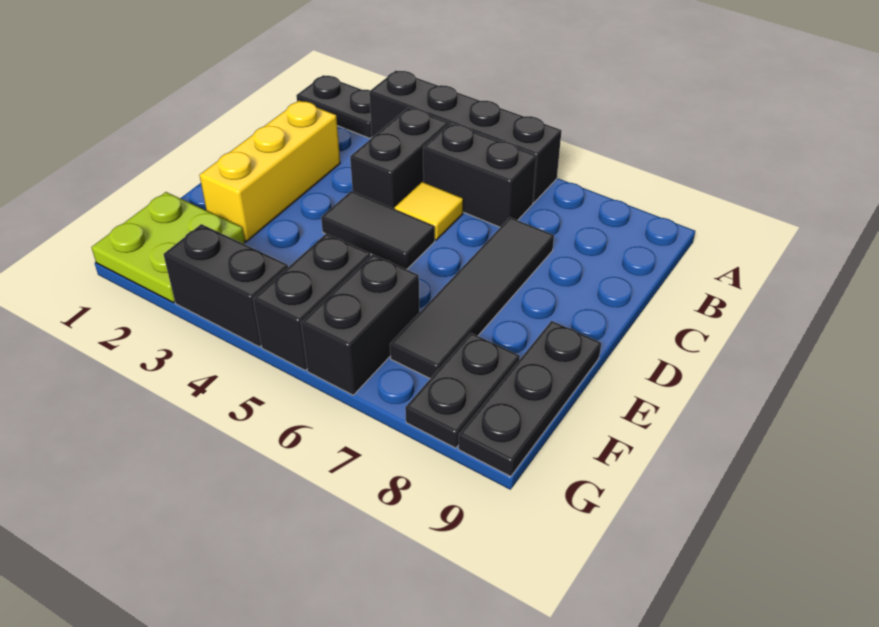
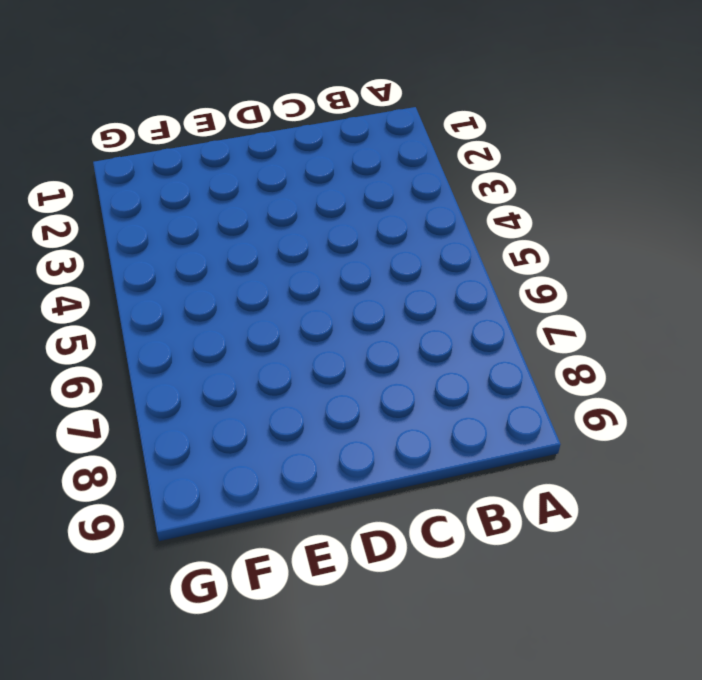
none -> black 1x2 plate [296,75,372,138]
none -> black 1x4 brick [369,71,562,203]
none -> black 1x2 brick [350,108,448,209]

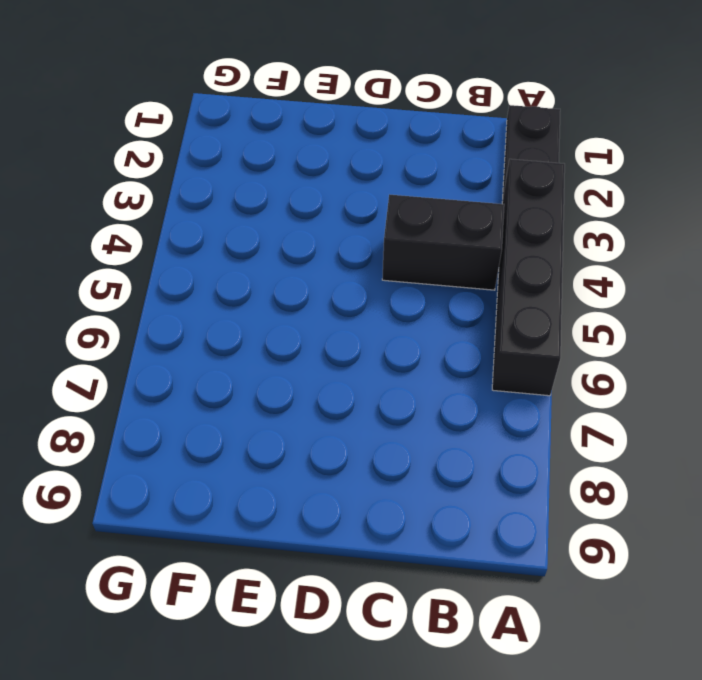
none -> black 1x2 brick [423,123,536,227]
none -> yellow 1x3 brick [200,101,340,241]
none -> yellow 1x1 tile [395,182,463,240]

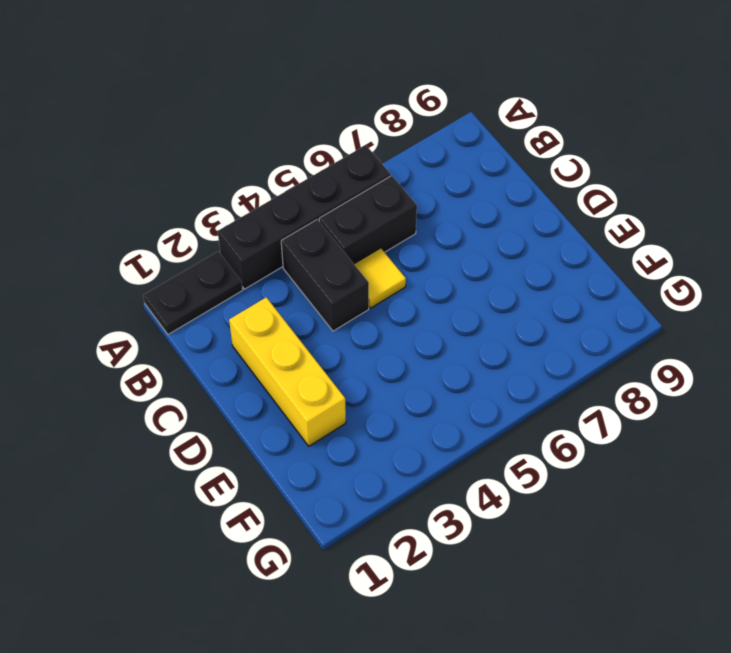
none -> black 1x4 tile [390,217,554,378]
none -> black 1x2 tile [321,191,435,269]
none -> black 1x3 plate [458,321,601,477]

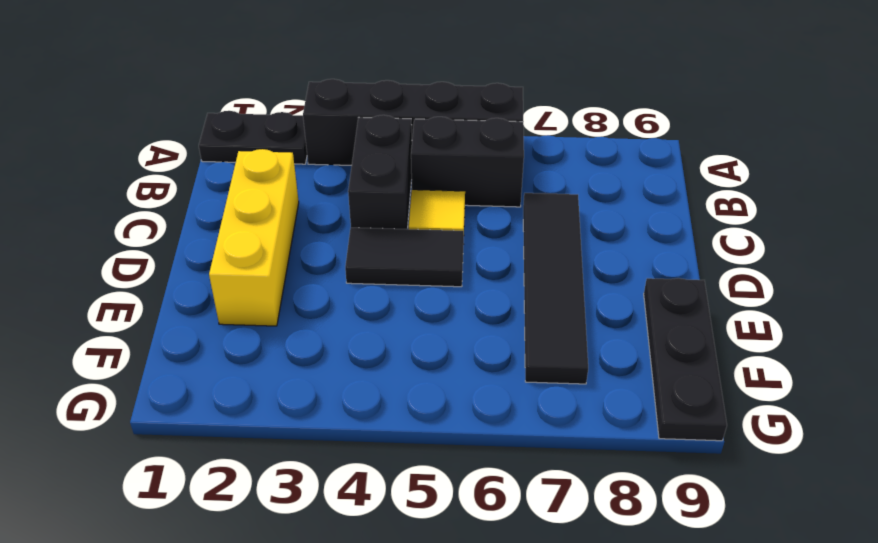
none -> lime 2x2 plate [92,192,245,303]
none -> black 1x2 brick [253,234,370,370]
none -> black 1x2 brick [301,254,419,395]

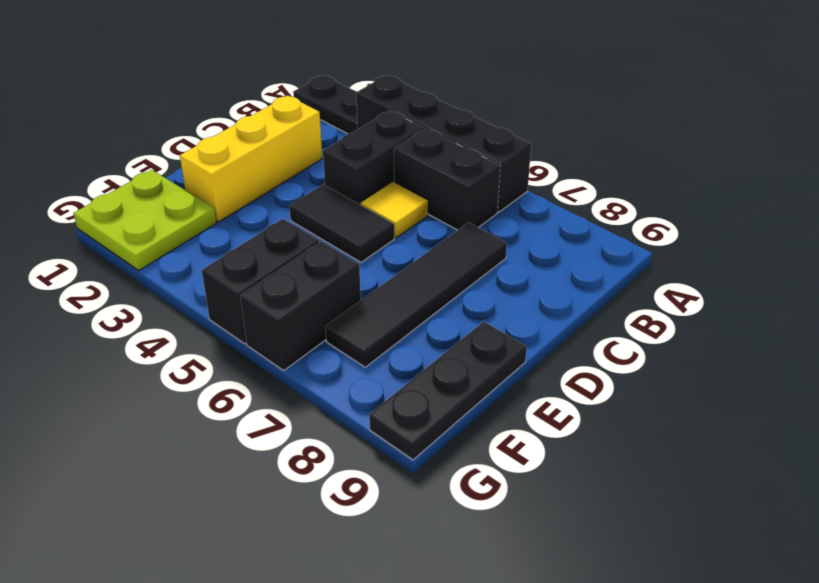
none -> black 1x2 plate [405,333,520,448]
none -> black 1x2 brick [163,224,288,347]

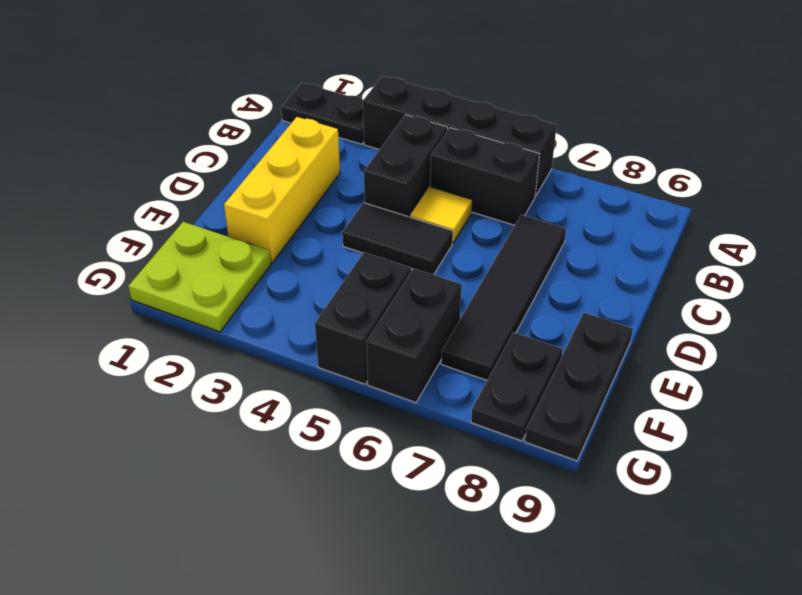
none -> black 1x2 brick [163,224,288,347]

